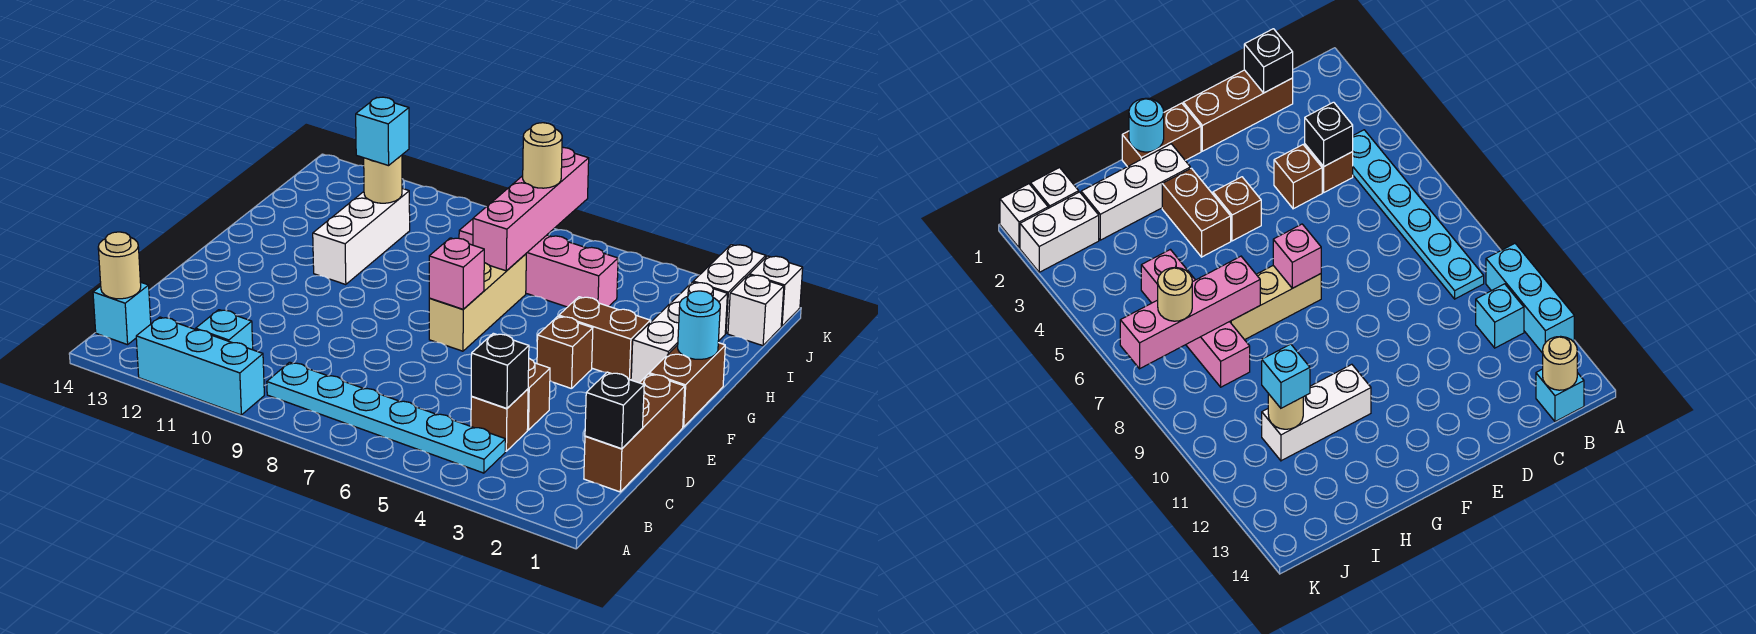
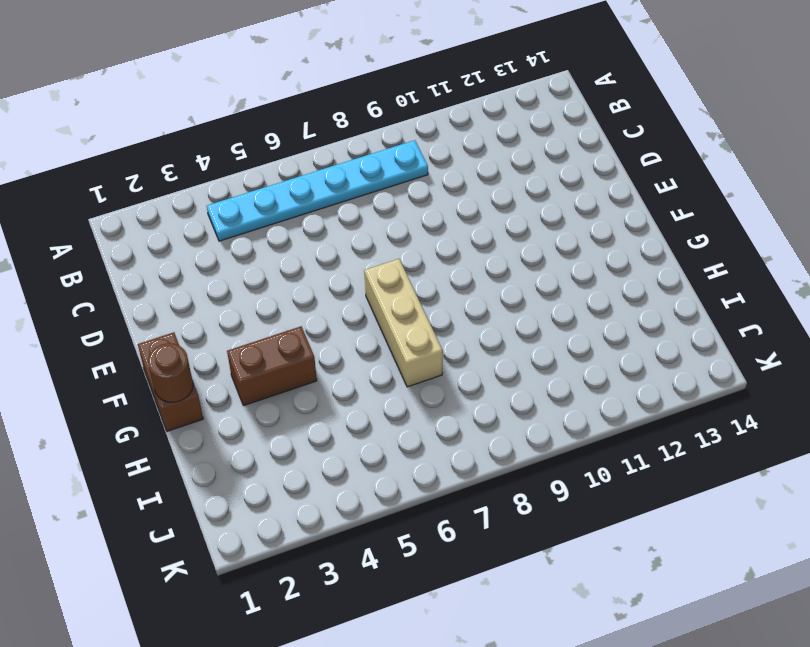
brown 1x1 round brick [148,343,193,402] -> cyan 1x1 round brick [678,291,720,359]
none -> cyan 1x3 brick [136,317,264,415]
none -> cyan 1x1 brick [196,310,253,350]
none -> cyan 1x1 brick [93,282,151,345]

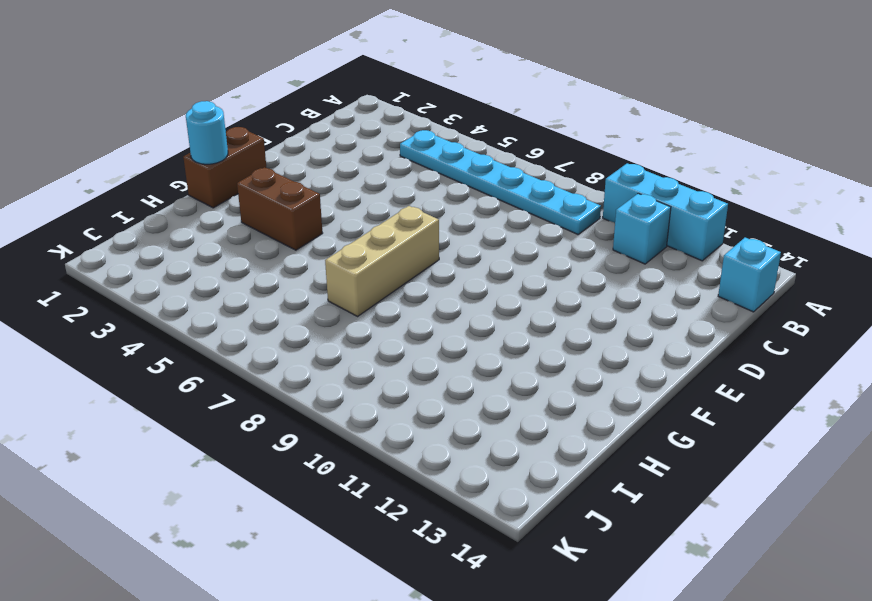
none -> brown 1x3 brick [584,374,685,492]
none -> brown 1x1 brick [471,389,528,451]
none -> brown 1x1 brick [527,359,550,430]

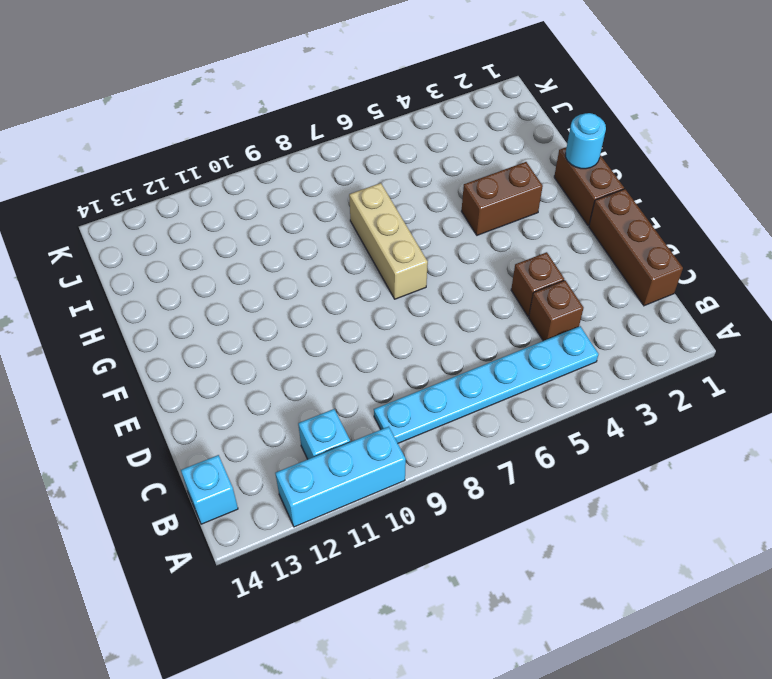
none -> brown 1x1 brick [537,316,593,389]
none -> white 1x3 brick [631,282,727,383]
none -> white 1x3 brick [313,188,410,285]

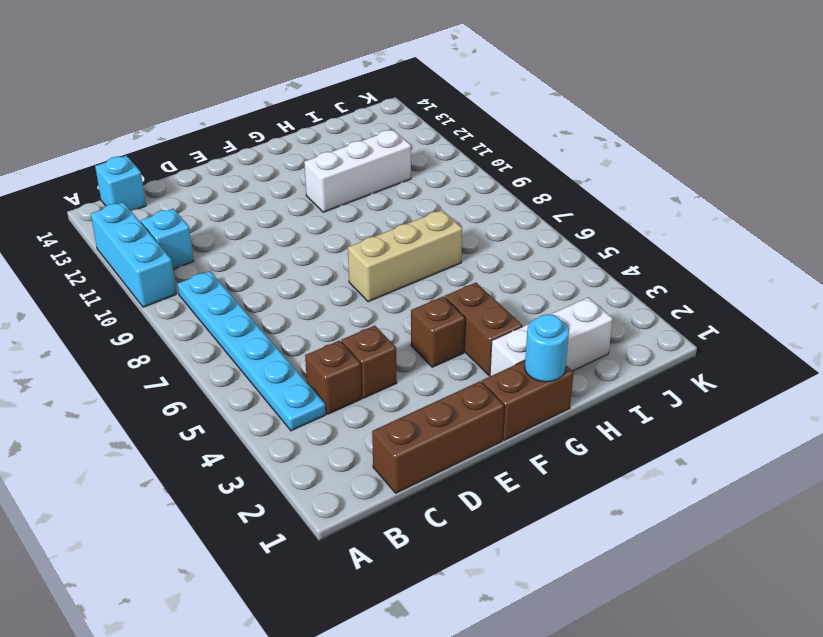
none -> pink 1x4 brick [459,219,618,307]
none -> white 1x1 brick [728,275,784,346]
none -> white 1x2 brick [693,245,766,333]

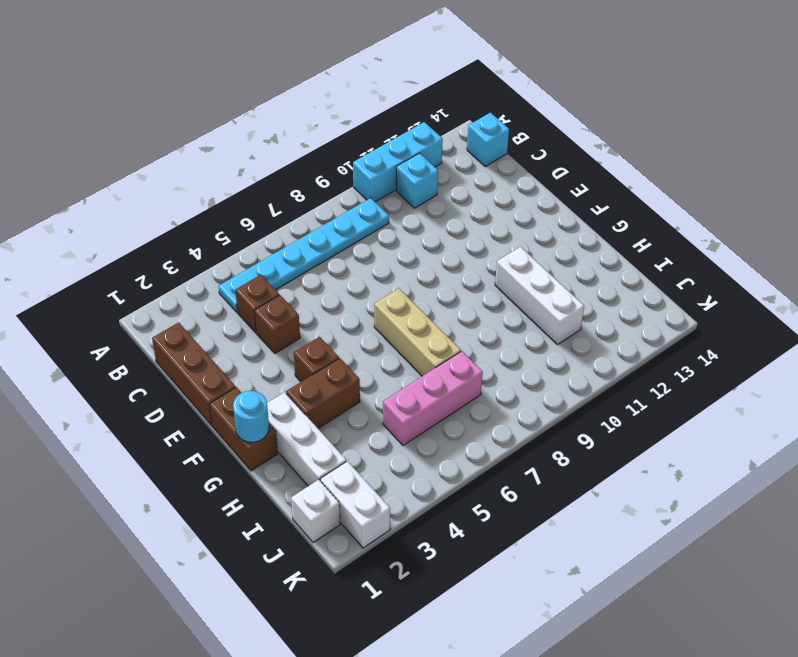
pink 1x3 brick [383,351,483,445] -> pink 1x4 brick [459,219,618,307]
none -> white 1x1 brick [750,256,803,326]
none -> tan 1x1 round brick [98,232,141,299]
none -> black 1x1 brick [585,372,644,449]

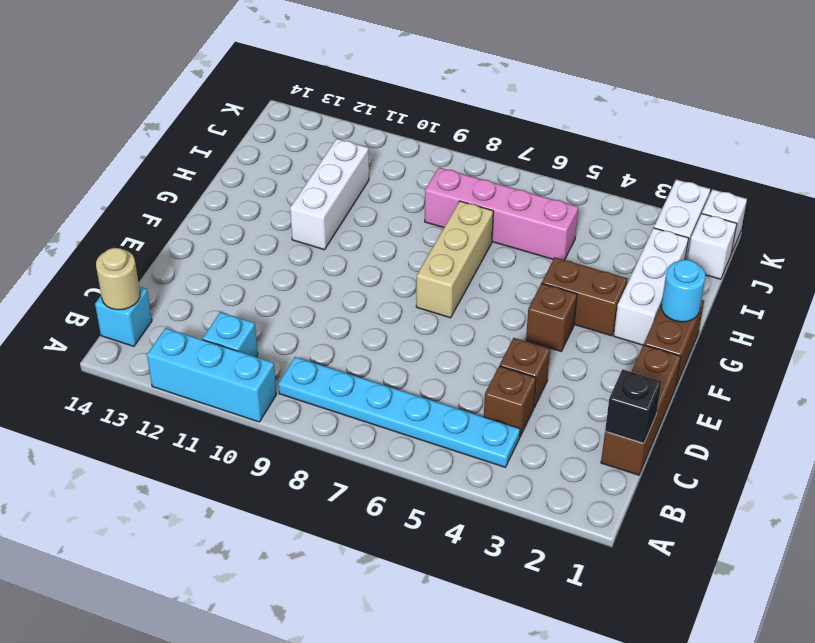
none -> black 1x1 brick [471,333,529,408]
none -> pink 1x1 brick [429,238,484,309]
none -> pink 1x4 brick [473,147,589,271]

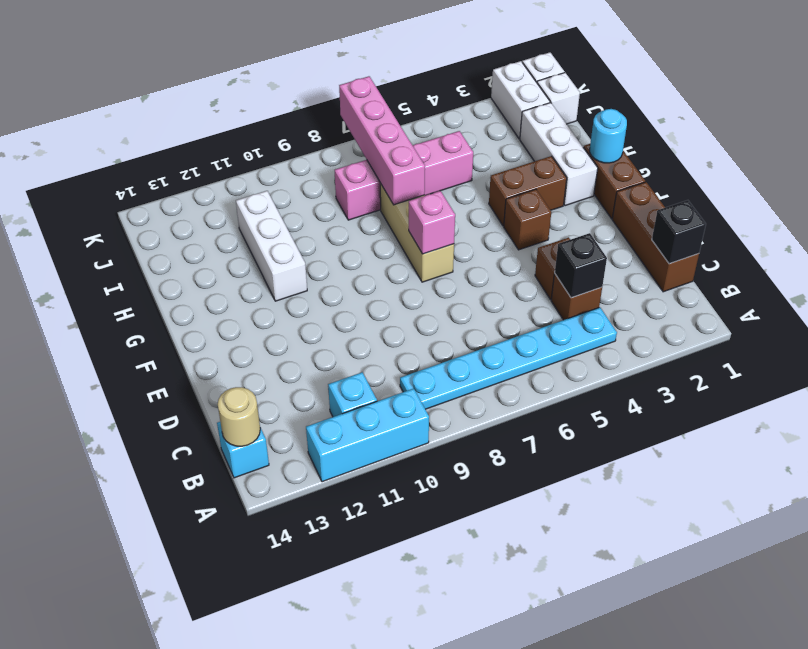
none -> tan 1x1 round brick [364,155,402,203]
none -> cyan 1x1 brick [356,97,409,166]
none -> tan 1x1 round brick [523,123,562,188]

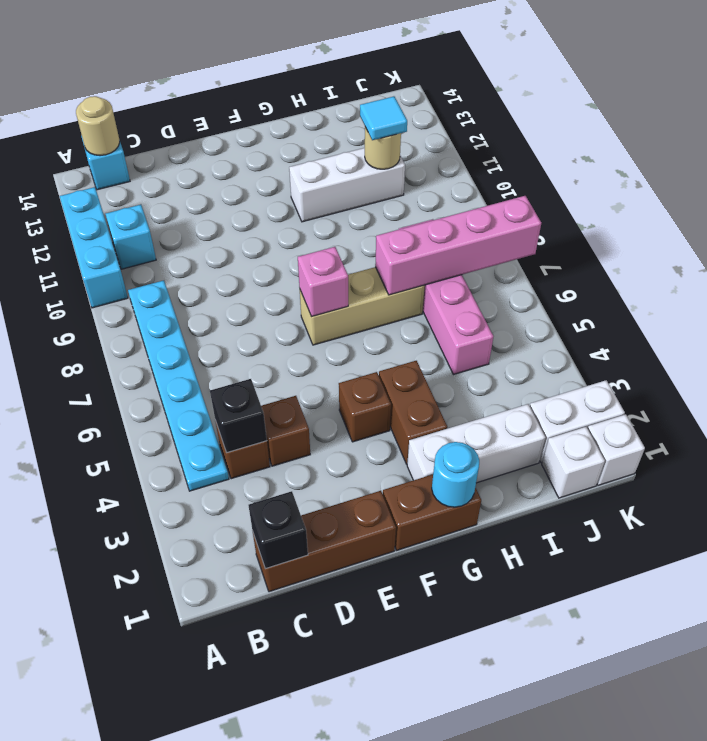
cyan 1x1 tile [360,96,407,140] -> cyan 1x1 brick [356,97,409,166]
none -> tan 1x1 round brick [523,123,562,188]

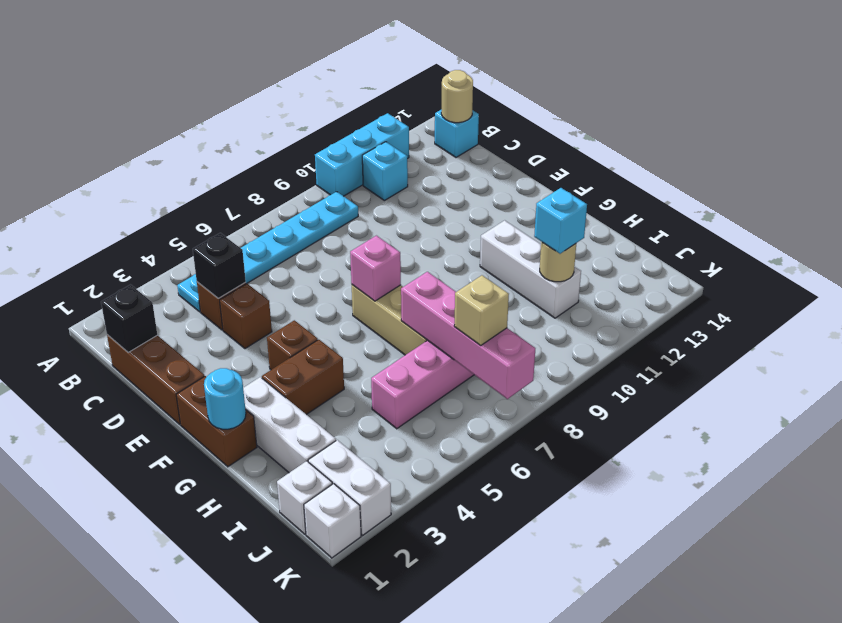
tan 1x1 brick [454,275,509,346] -> tan 1x1 round brick [523,123,562,188]

